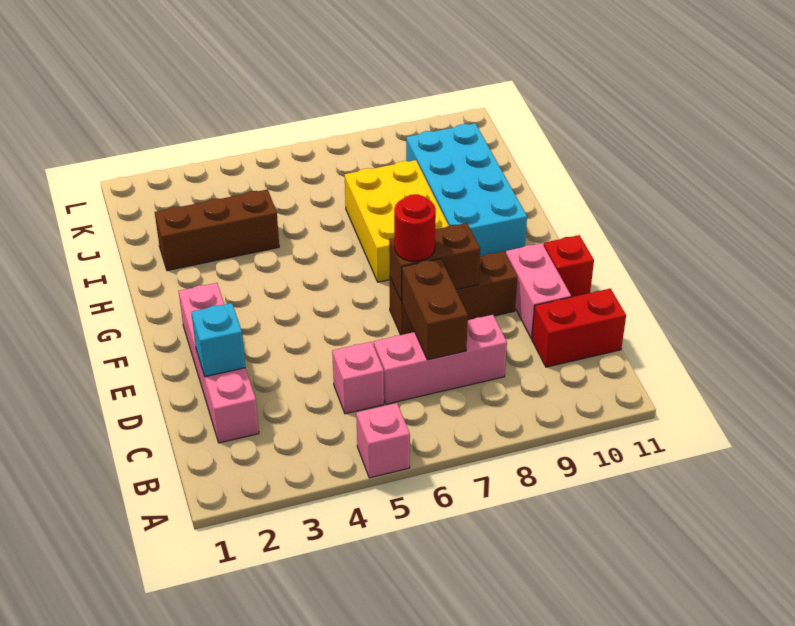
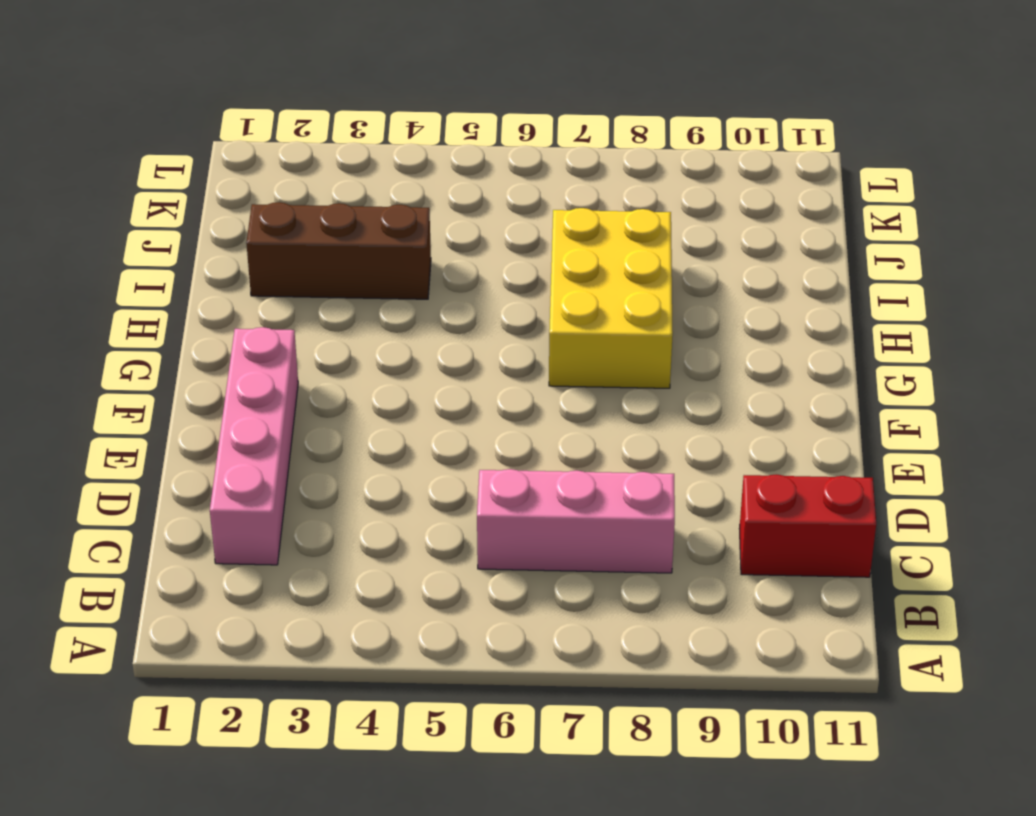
none -> pink 1x1 brick [356,403,410,478]
none -> pink 1x1 brick [332,342,384,414]
none -> pink 1x2 brick [506,243,571,339]

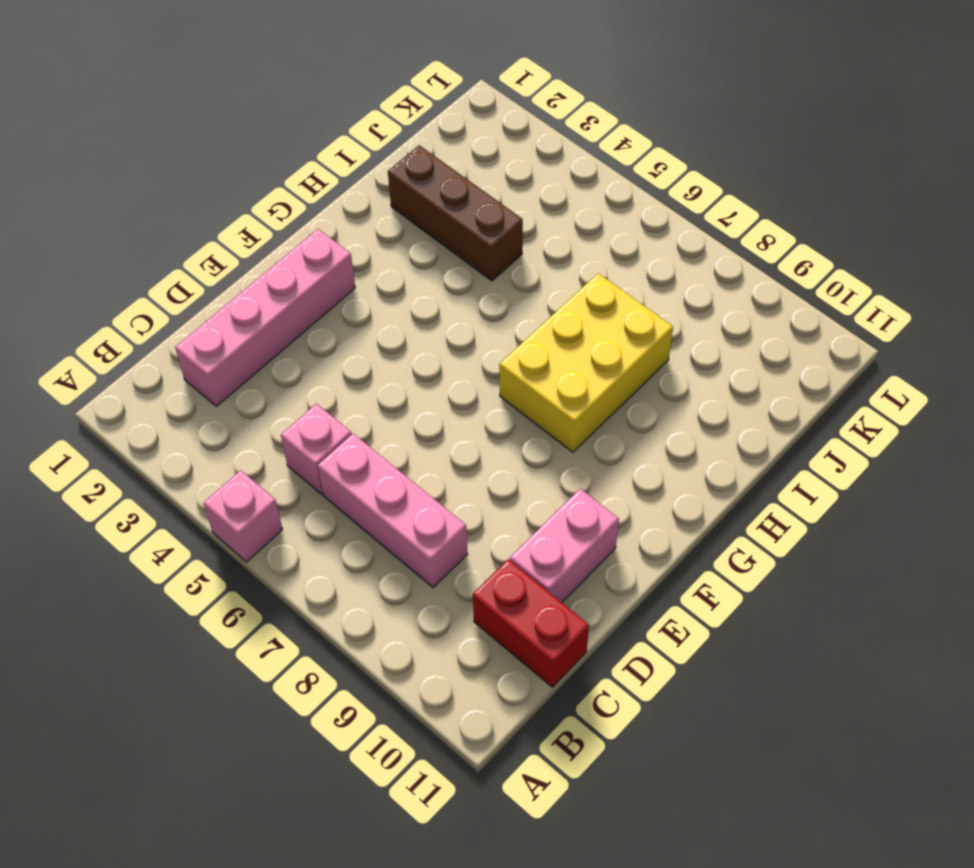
none -> brown 1x3 brick [390,251,517,335]
none -> red 1x1 brick [544,235,594,297]
none -> cyan 2x4 brick [406,124,527,256]

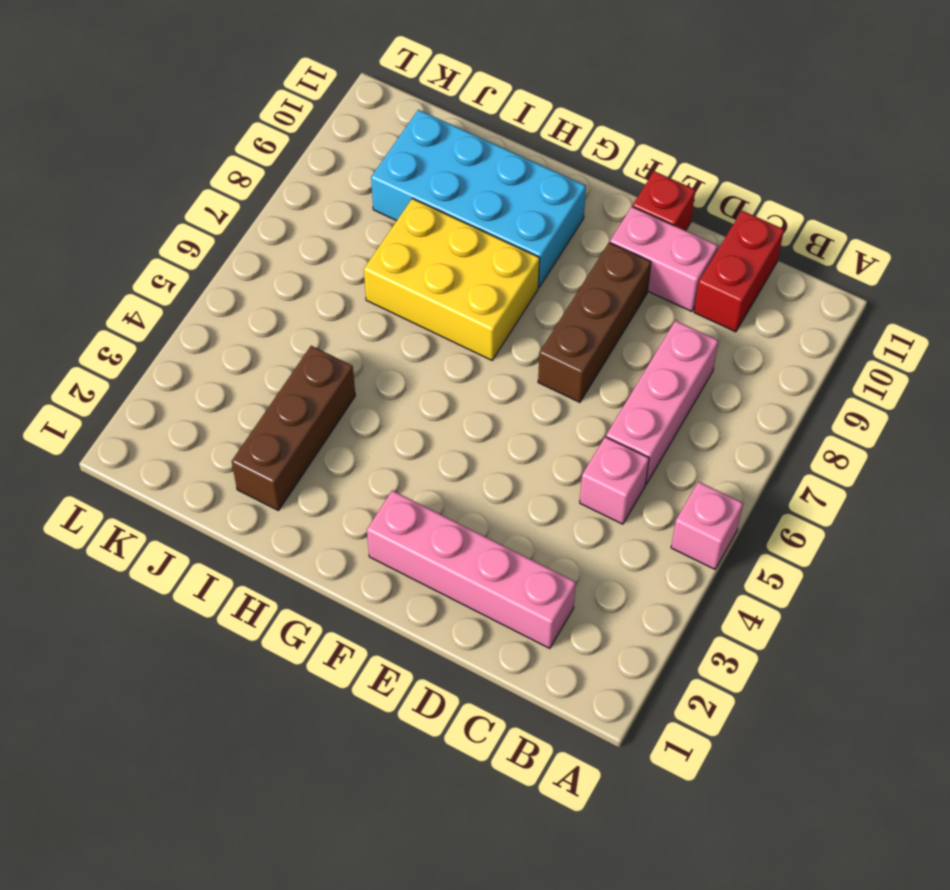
none -> brown 1x2 brick [402,259,468,360]
none -> cyan 1x1 brick [191,303,245,377]
none -> brown 1x2 brick [389,223,480,302]

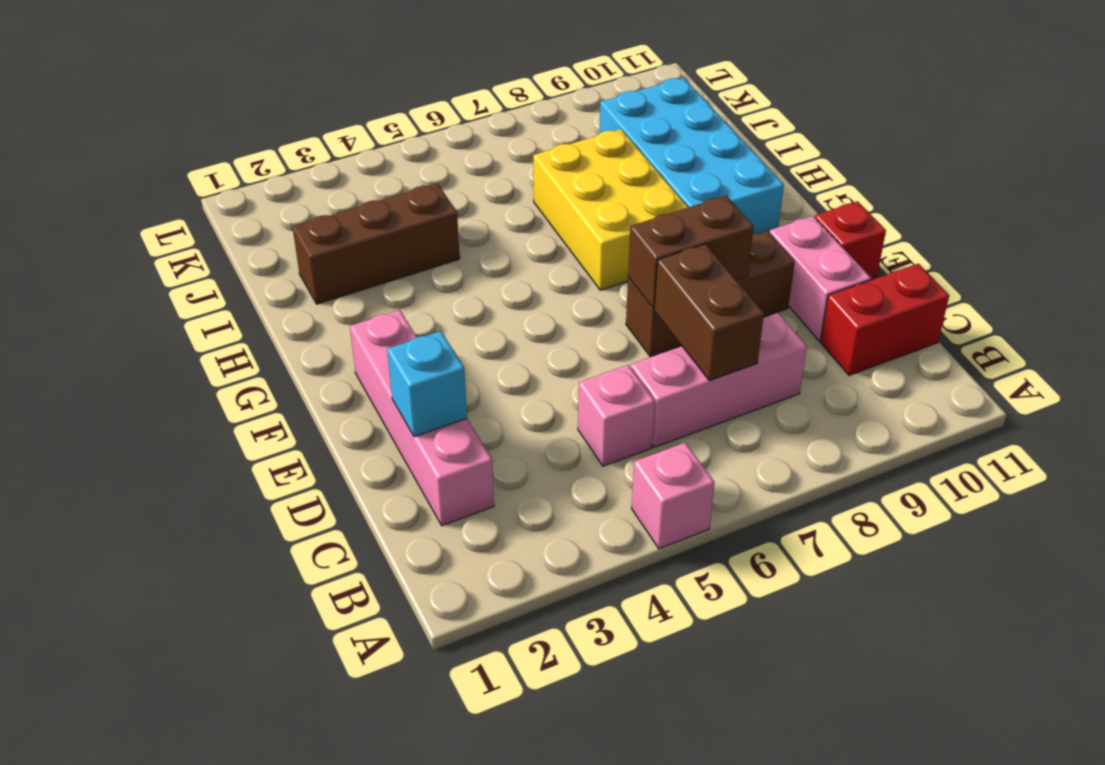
none -> red 1x1 round brick [394,194,436,261]

